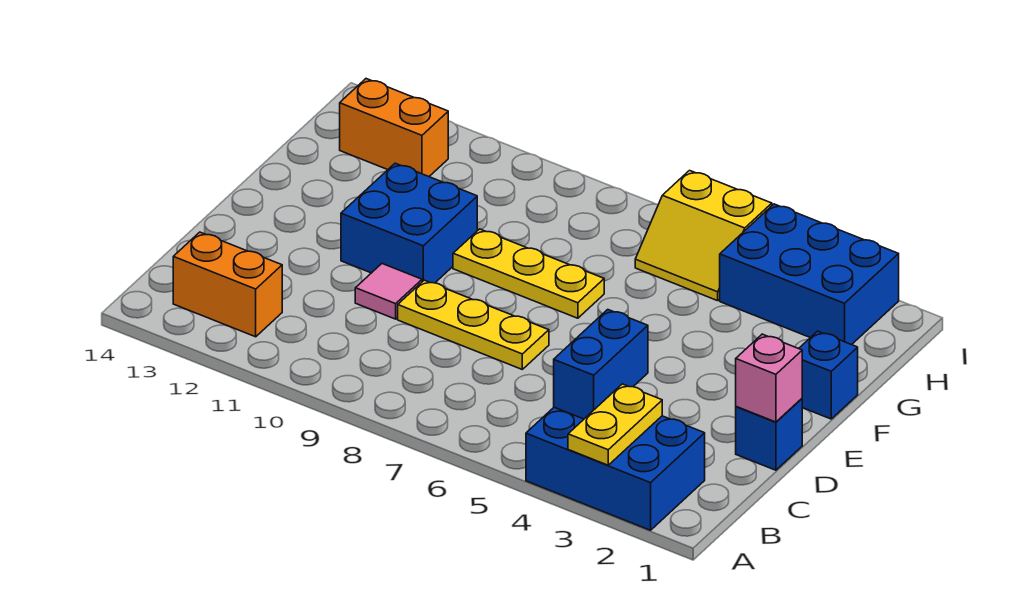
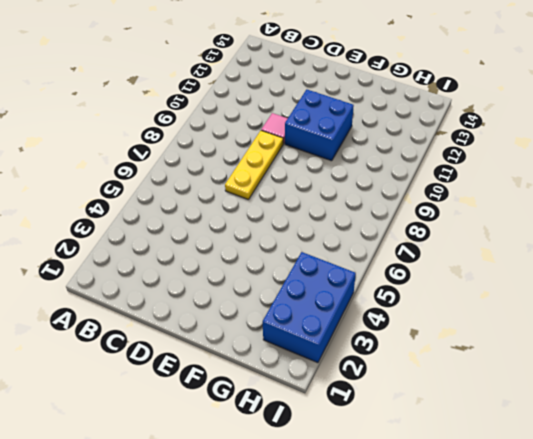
none -> blue 2x3 brick [526,407,705,530]
none -> orange 1x2 brick [173,232,282,337]
none -> blue 1x1 brick [736,399,802,470]

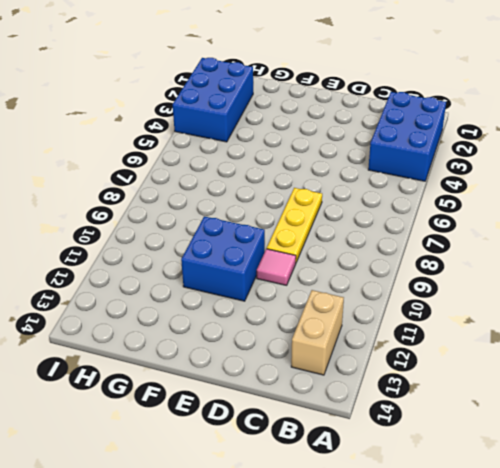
tan 1x2 brick [291,290,344,375] -> orange 1x2 brick [173,232,282,337]
none -> blue 1x1 brick [736,399,802,470]
none -> blue 1x1 brick [799,331,858,419]
none -> yellow 1x3 plate [453,229,604,318]

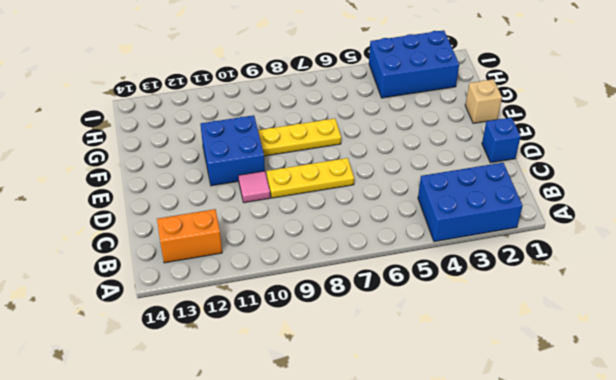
tan 1x1 brick [465,79,502,123] -> blue 1x1 brick [799,331,858,419]
none -> yellow 2x2 slope [635,171,772,301]
none -> orange 1x2 brick [340,79,448,176]
none -> yellow 1x2 plate [568,384,662,465]

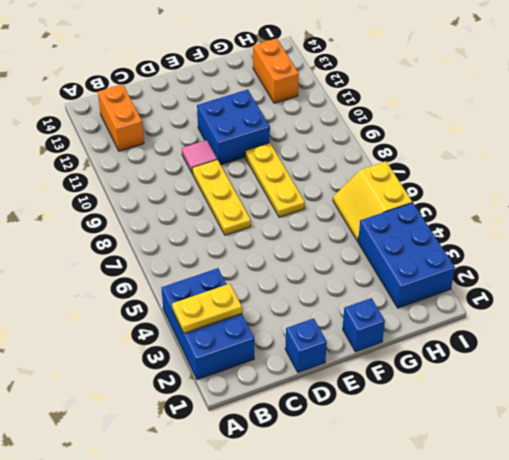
none -> blue 1x2 brick [554,310,648,419]
none -> pink 1x1 brick [736,334,802,422]

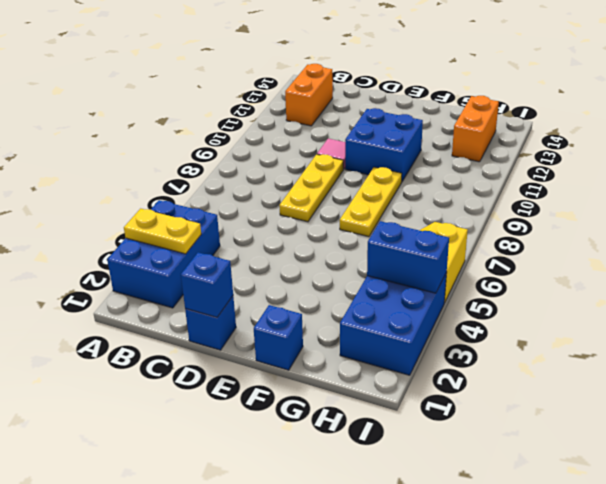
blue 1x1 brick [181,253,233,317] -> pink 1x1 brick [736,334,802,422]
blue 1x2 brick [367,221,449,293] -> blue 1x2 brick moved to [554,310,648,419]

